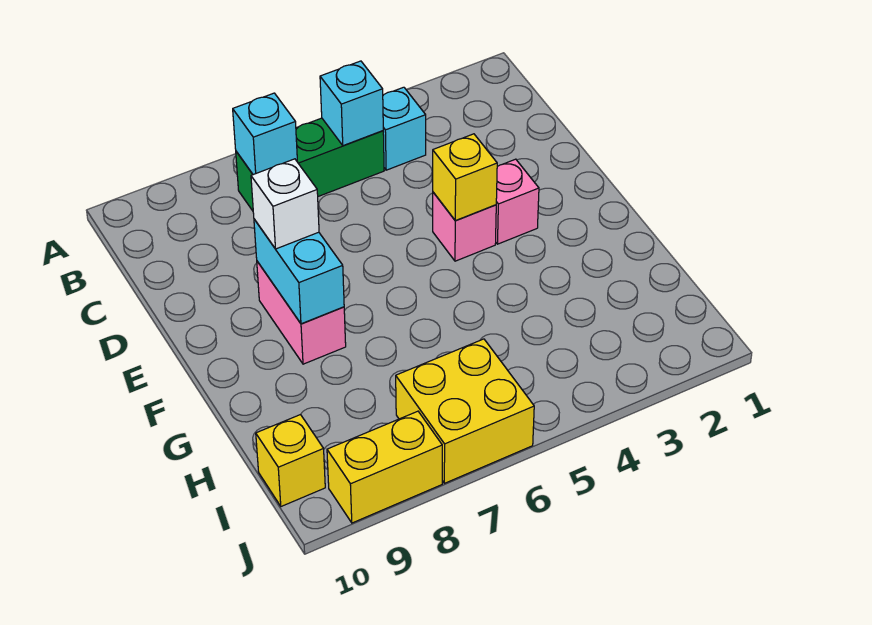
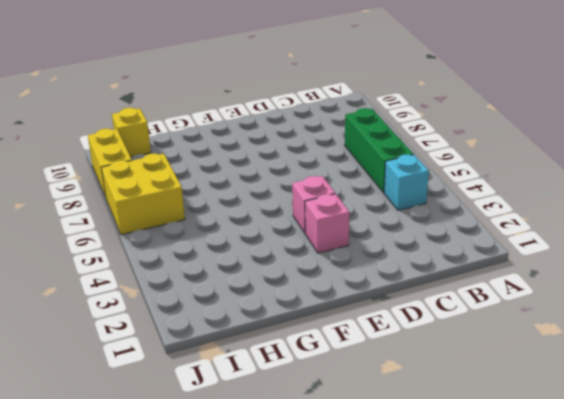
none -> pink 1x2 brick [257,261,346,364]
none -> cyan 1x1 brick [320,61,383,146]
none -> cyan 1x1 brick [233,93,297,175]

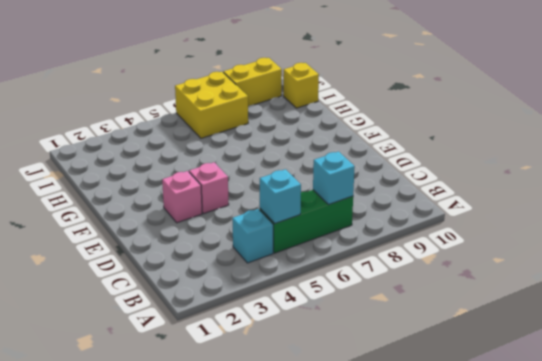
none -> pink 1x2 brick [257,261,346,364]
none -> yellow 1x1 brick [433,134,497,221]
none -> cyan 1x2 brick [254,219,344,324]

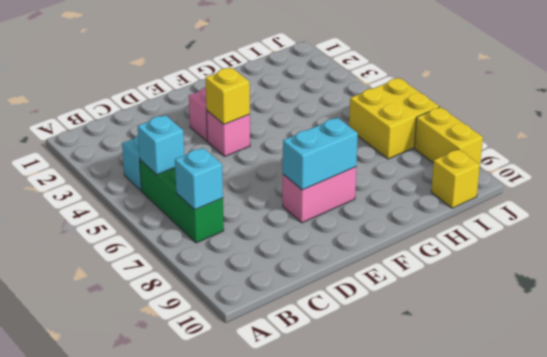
none -> white 1x1 brick [251,159,319,249]

